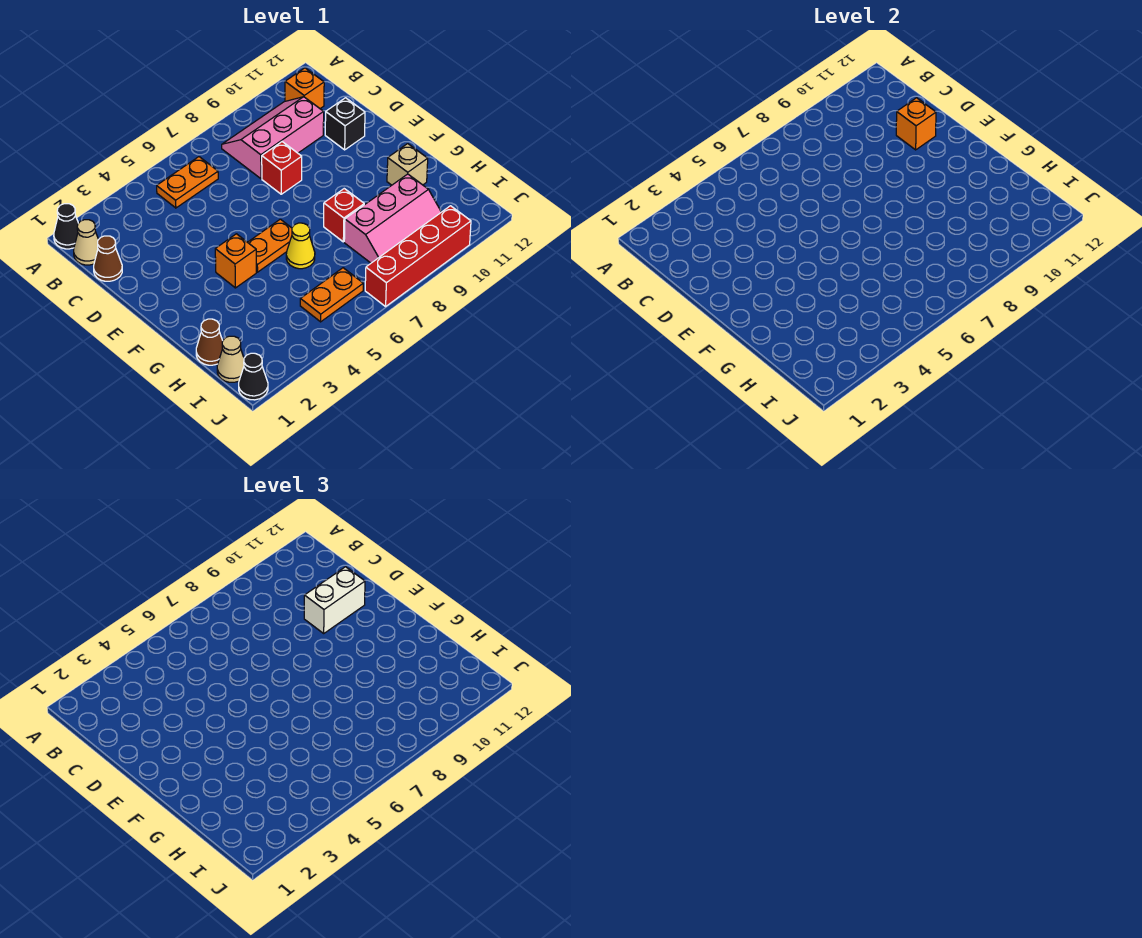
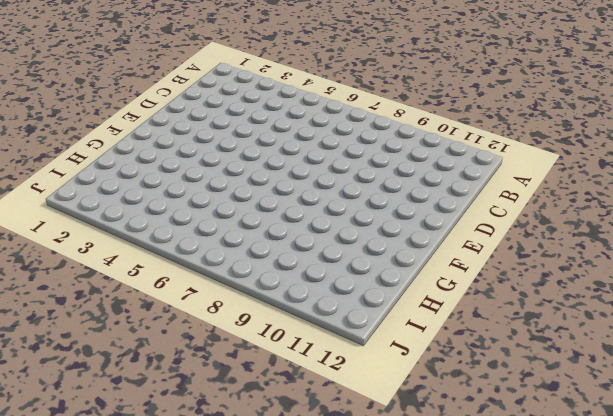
none -> black 1x1 cone [54,204,78,249]
none -> tan 1x1 cone [74,220,99,265]
none -> orange 1x2 plate [157,157,218,208]

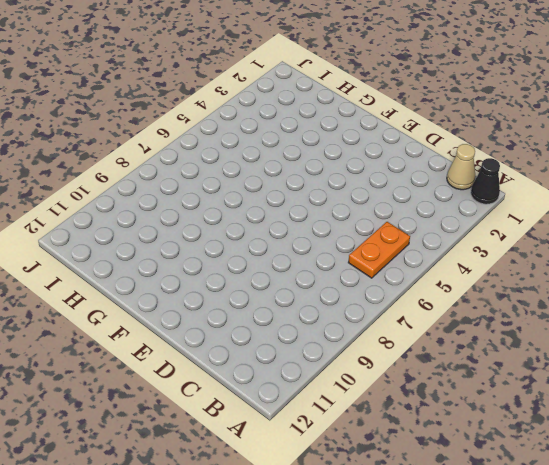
none -> pink 2x3 slope [222,97,324,179]
none -> orange 1x1 brick [285,68,324,108]
none -> brown 1x1 cone [94,236,122,281]

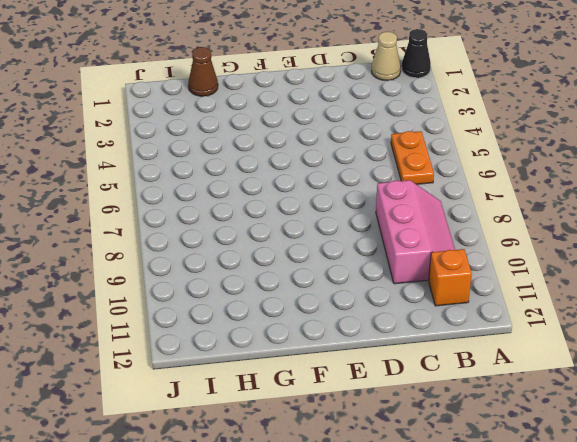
none -> brown 1x1 cone [94,236,122,281]
none -> red 1x1 brick [262,142,302,194]
none -> black 1x1 brick [325,98,365,150]

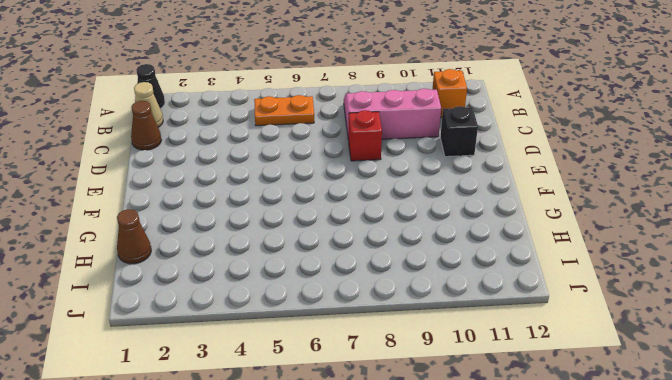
none -> orange 1x1 brick [215,234,256,288]
none -> orange 1x2 plate [248,219,292,272]
none -> yellow 1x1 cone [286,223,315,269]

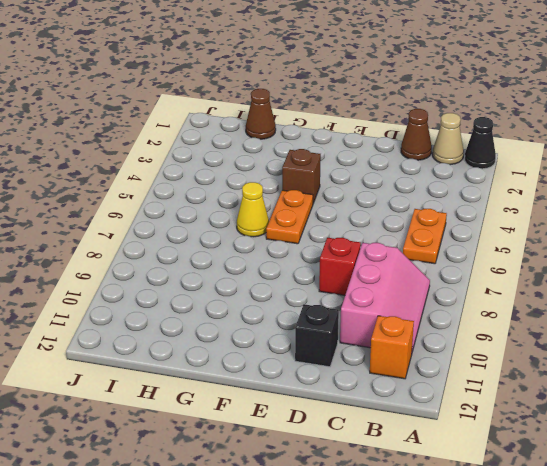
brown 1x1 brick [282,149,321,203] -> orange 1x1 brick [215,234,256,288]
none -> red 1x1 brick [324,189,364,242]
none -> tan 1x1 brick [387,144,428,185]
none -> pink 2x3 slope [344,174,441,263]

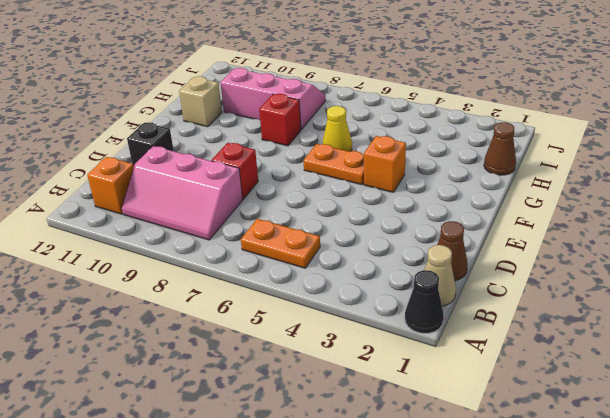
none -> tan 1x1 cone [217,336,244,382]
none -> orange 1x2 plate [300,268,363,322]
none -> black 1x1 cone [239,353,268,400]

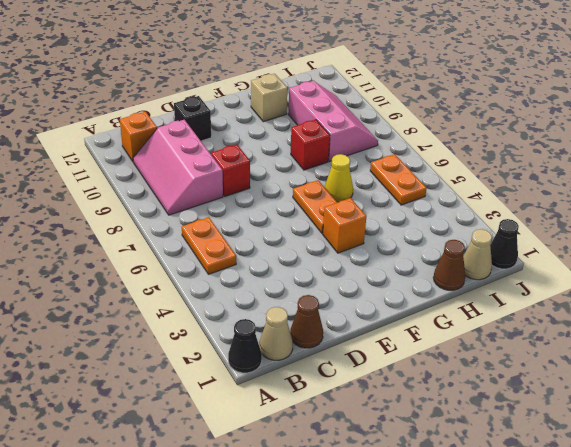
none -> red 1x4 brick [365,206,471,306]
none -> orange 1x1 brick [896,98,936,150]
none -> white 1x2 brick [304,567,365,633]

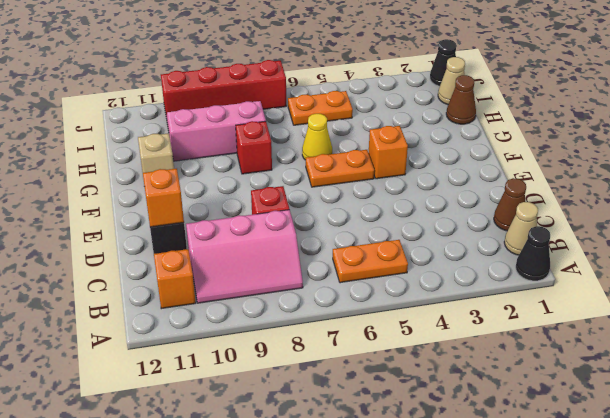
none -> white 1x2 brick [304,567,365,633]

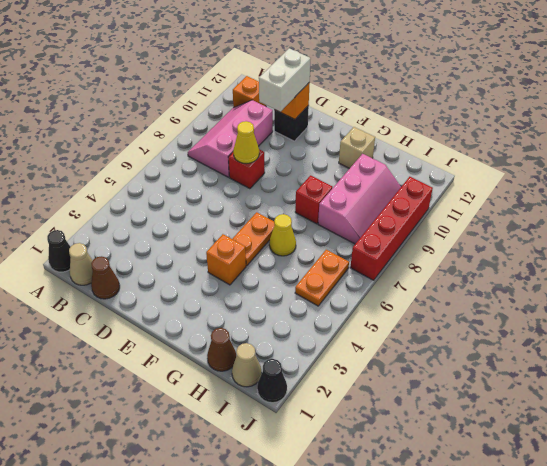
yellow 1x1 cone [233,121,259,164] -> none
none -> orange 1x2 plate [157,157,218,208]

